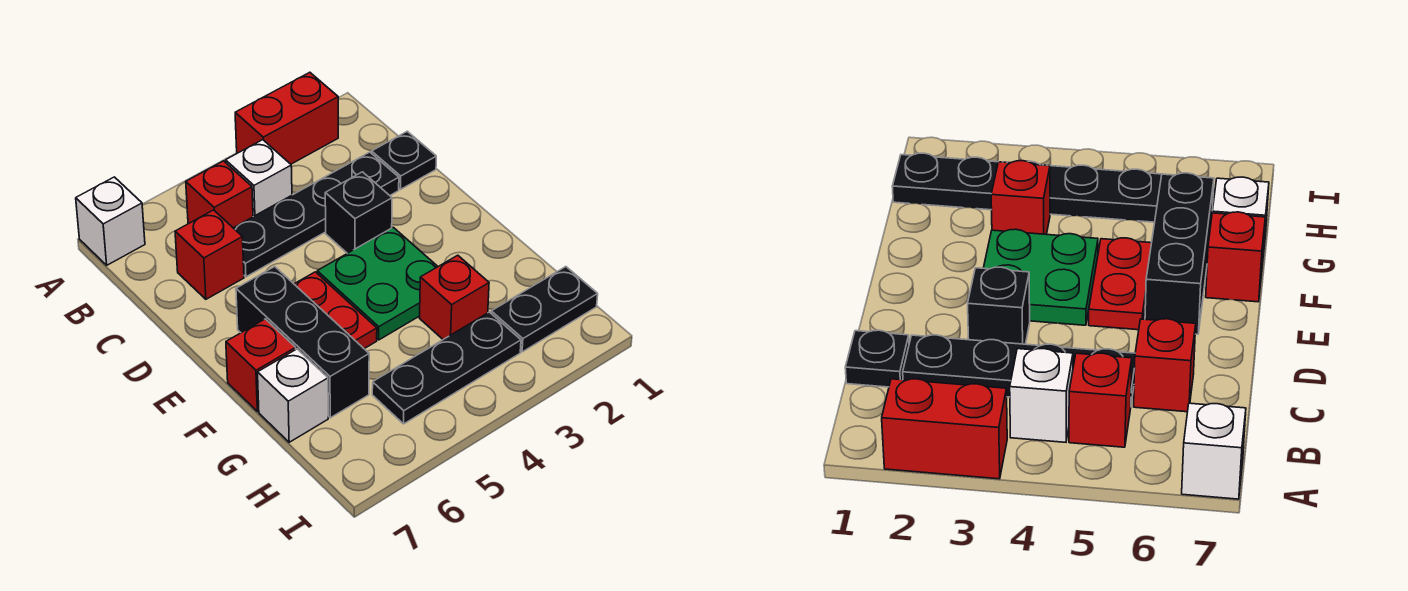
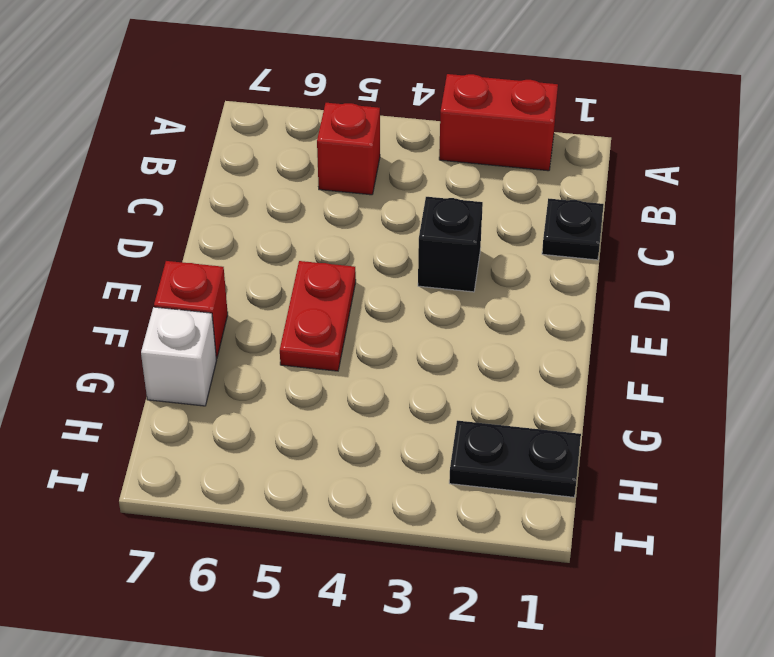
none -> white 1x1 brick [76,177,145,265]
none -> white 1x1 brick [226,140,292,217]
none -> black 1x4 plate [234,152,399,277]

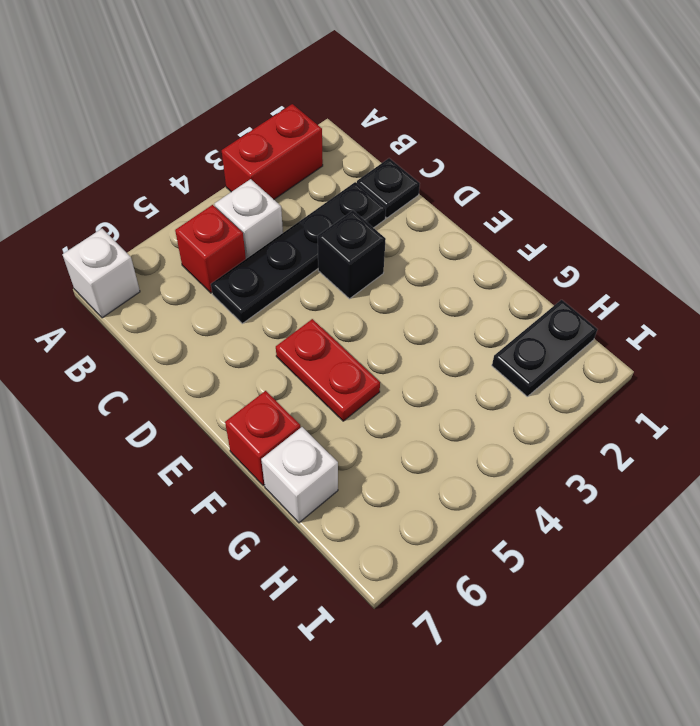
none -> red 1x1 brick [175,210,244,299]
none -> green 2x2 plate [317,227,438,340]
none -> black 1x3 brick [236,267,369,418]

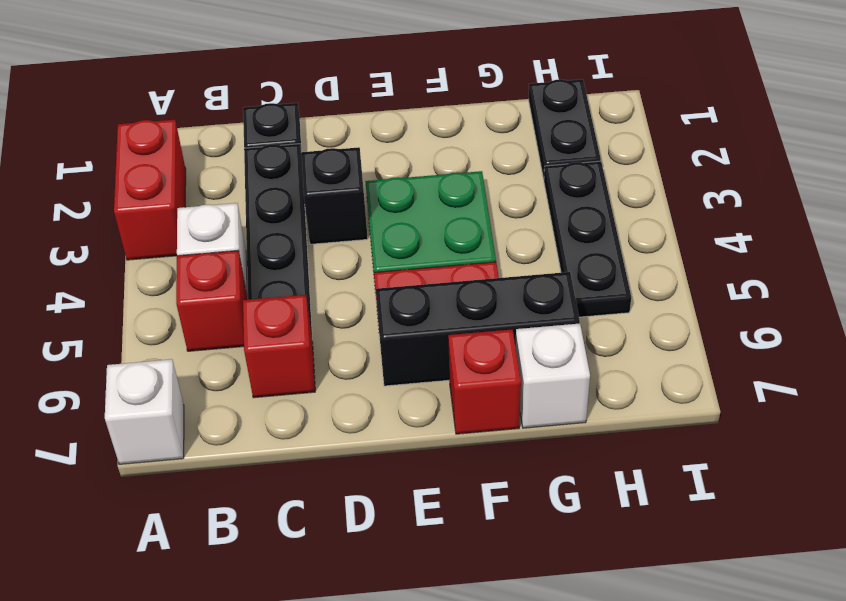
none -> red 1x1 brick [419,255,489,339]

